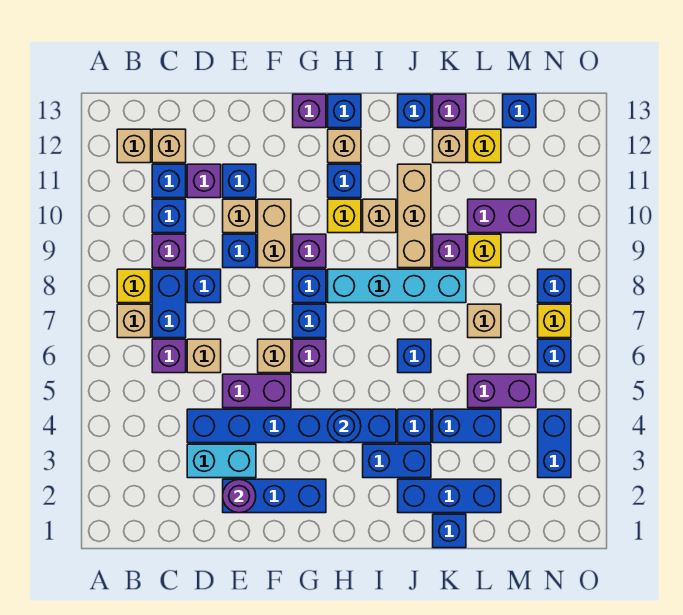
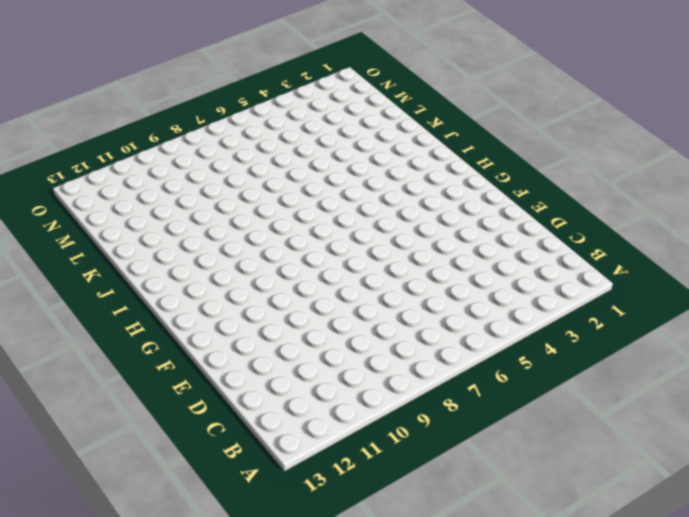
none -> tan 1x1 brick [117,304,151,338]
none -> yellow 1x1 brick [117,269,151,303]
none -> tan 1x1 brick [117,129,151,163]
none -> purple 1x1 brick [152,339,186,373]

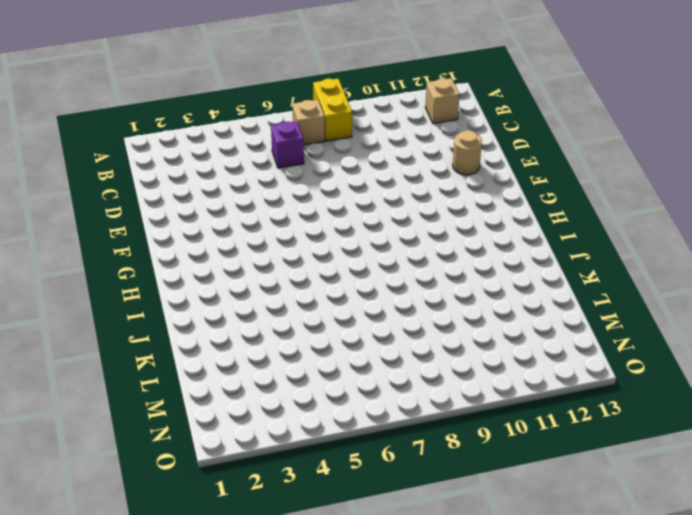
yellow 1x2 brick [313,79,352,141] -> yellow 1x1 brick [117,269,151,303]
tan 1x1 round brick [453,130,482,175] -> none
none -> blue 1x2 brick [152,269,186,338]
none -> purple 1x1 brick [152,234,186,268]
none -> blue 1x1 brick [152,199,186,233]
none -> blue 1x1 brick [152,164,186,198]

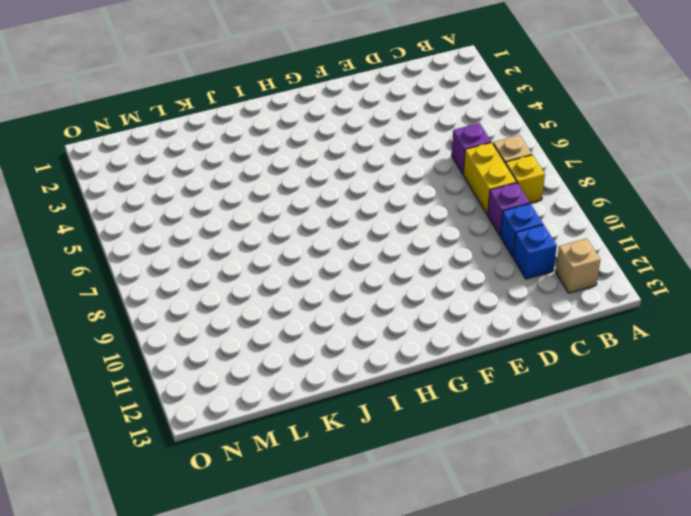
yellow 1x2 brick [463,142,517,215] -> blue 1x2 brick [152,269,186,338]
none -> tan 1x1 brick [152,129,186,163]
none -> cyan 1x2 brick [187,444,256,478]
none -> blue 1x6 brick [187,409,396,443]
none -> tan 1x1 brick [187,339,221,373]

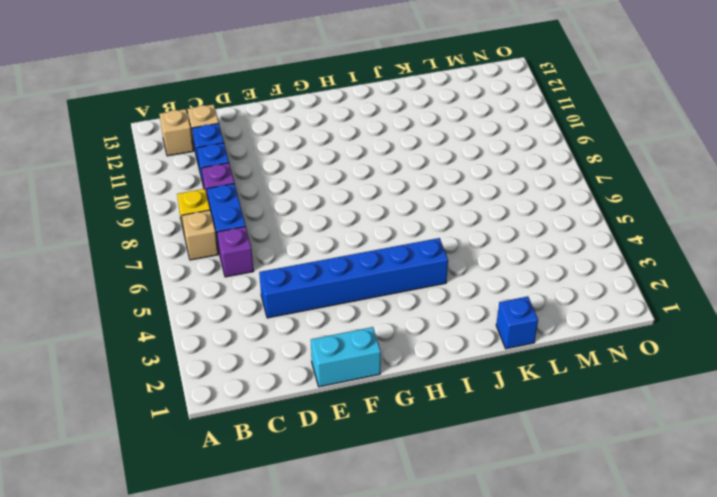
cyan 1x2 brick [311,327,381,387] -> cyan 1x2 brick moved to [187,444,256,478]
none -> tan 1x1 brick [187,339,221,373]
none -> blue 1x1 brick [187,269,221,303]
none -> purple 1x1 brick [187,164,221,198]
none -> blue 1x3 brick [223,479,326,513]

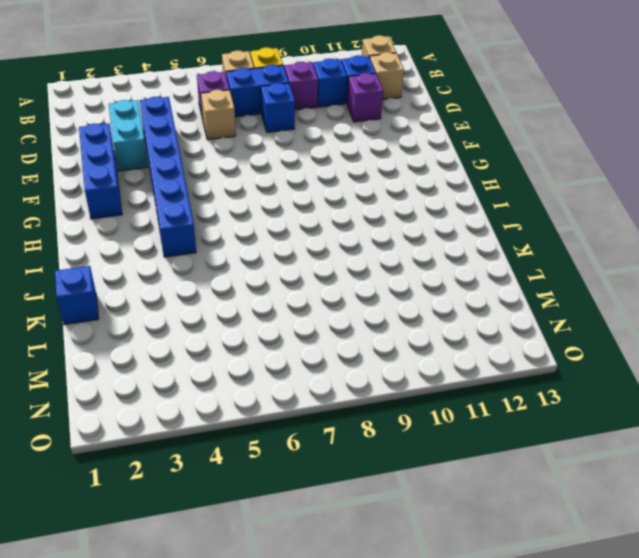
none -> purple 1x2 brick [223,374,291,408]
none -> blue 1x1 brick [223,234,256,268]
none -> tan 1x1 brick [223,199,256,233]
none -> blue 1x1 brick [223,164,256,198]

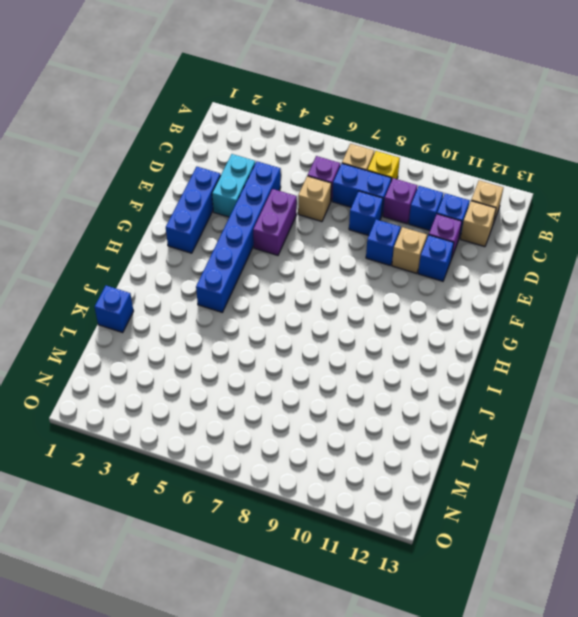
none -> tan 1x1 brick [258,339,291,373]
none -> tan 1x2 brick [258,199,291,268]
none -> purple 1x1 brick [293,339,326,373]
none -> blue 1x1 brick [293,304,326,338]

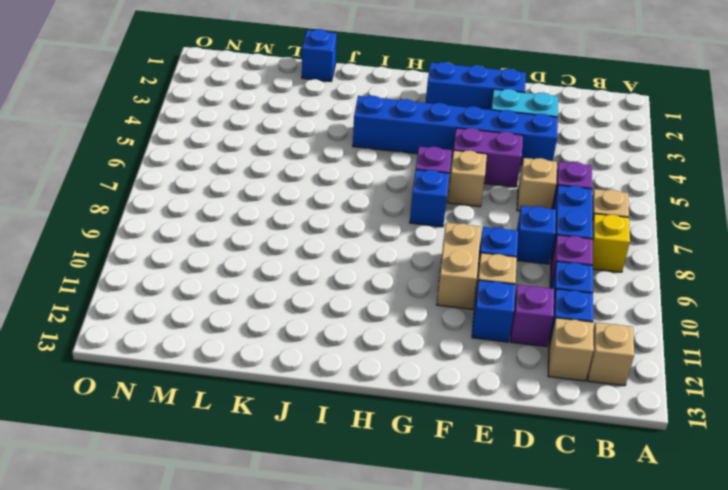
none -> blue 1x1 brick [293,269,326,303]
none -> purple 1x1 brick [293,234,326,268]
none -> purple 1x1 brick [293,94,326,128]
none -> cyan 1x4 brick [328,269,466,303]

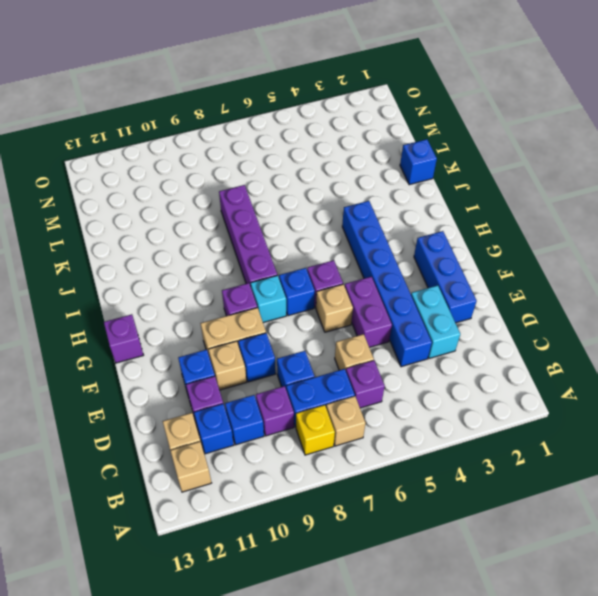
cyan 1x1 brick [250,275,286,323] -> blue 1x1 brick [293,269,326,303]
purple 1x4 brick [219,185,277,285] -> cyan 1x4 brick [328,269,466,303]
none -> yellow 1x1 brick [328,199,361,233]
none -> blue 1x1 brick [328,164,361,198]
none -> tan 1x1 brick [328,129,361,163]
none -> blue 1x1 brick [328,94,361,128]

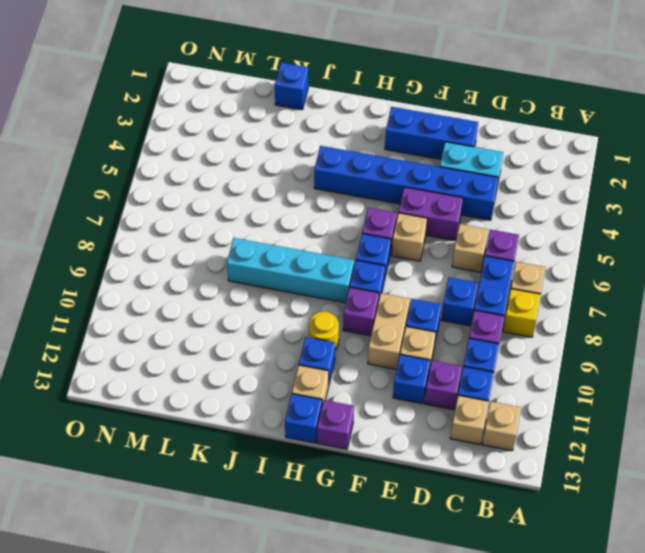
yellow 1x1 round brick [309,311,339,350] -> yellow 1x1 brick [328,199,361,233]
none -> blue 1x2 brick [363,444,431,478]
none -> tan 1x1 brick [363,199,396,233]
none -> blue 1x3 brick [398,479,501,513]
none -> blue 1x1 brick [398,409,431,443]

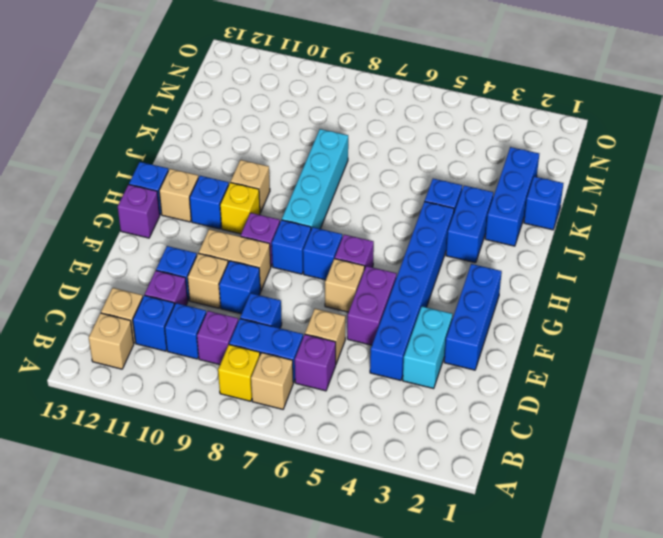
none -> blue 1x1 brick [398,339,431,373]
none -> tan 1x3 brick [398,164,431,268]
none -> blue 1x1 brick [398,94,431,128]
none -> blue 1x2 brick [433,409,501,443]

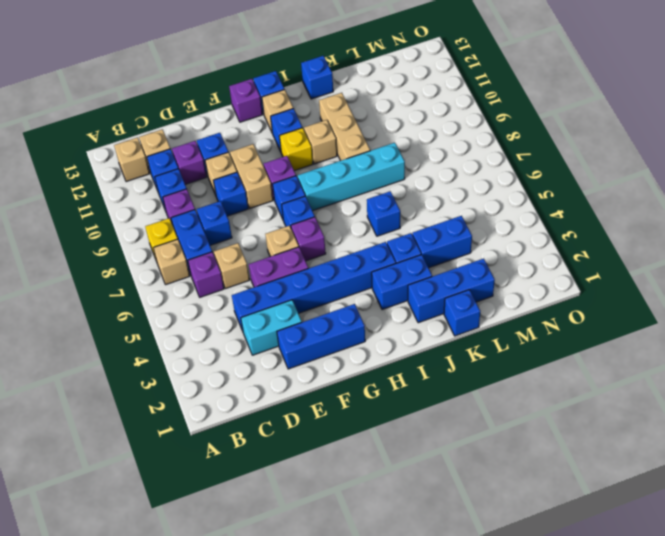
none -> purple 1x1 brick [433,234,466,268]
none -> tan 1x1 brick [433,129,466,163]
none -> purple 1x1 brick [433,94,466,128]
none -> purple 1x2 brick [468,374,536,408]

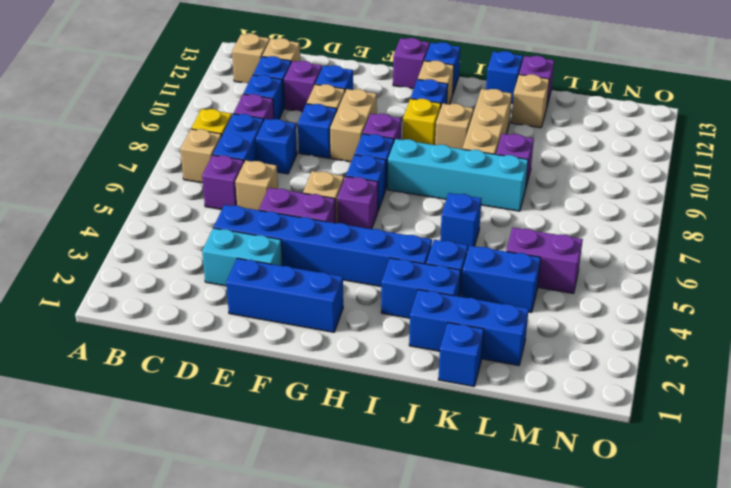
none -> tan 1x1 brick [468,304,501,338]
none -> yellow 1x1 brick [468,234,501,268]
none -> purple 1x2 brick [468,199,536,233]
none -> yellow 1x1 brick [468,129,501,163]

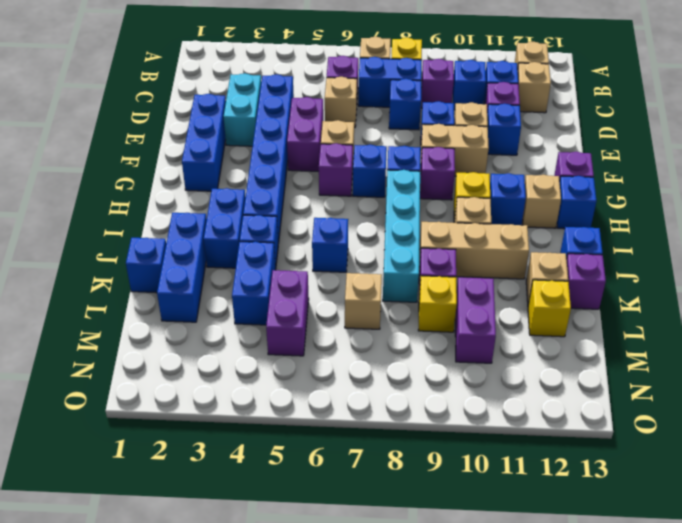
none -> blue 1x1 brick [503,94,536,128]
none -> blue 1x2 brick [538,409,571,478]
none -> blue 1x1 brick [538,339,571,373]
none -> yellow 1x1 brick [538,304,571,338]

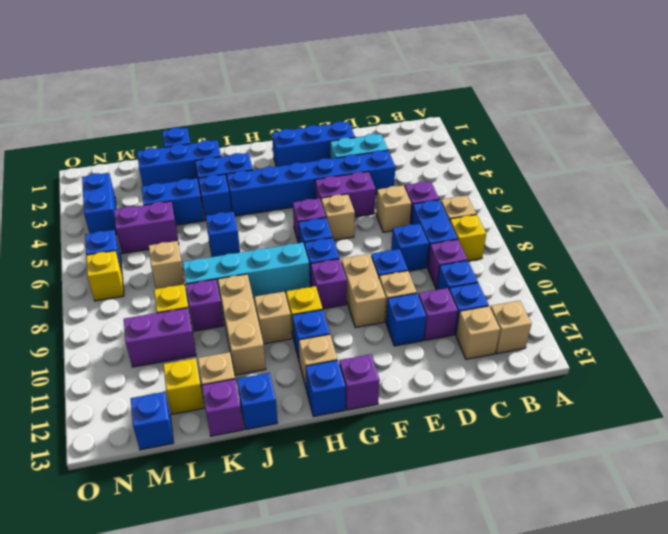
none -> blue 1x1 brick [538,269,571,303]
none -> purple 1x1 round brick [223,479,256,513]
none -> blue 1x1 round brick [328,409,361,443]

